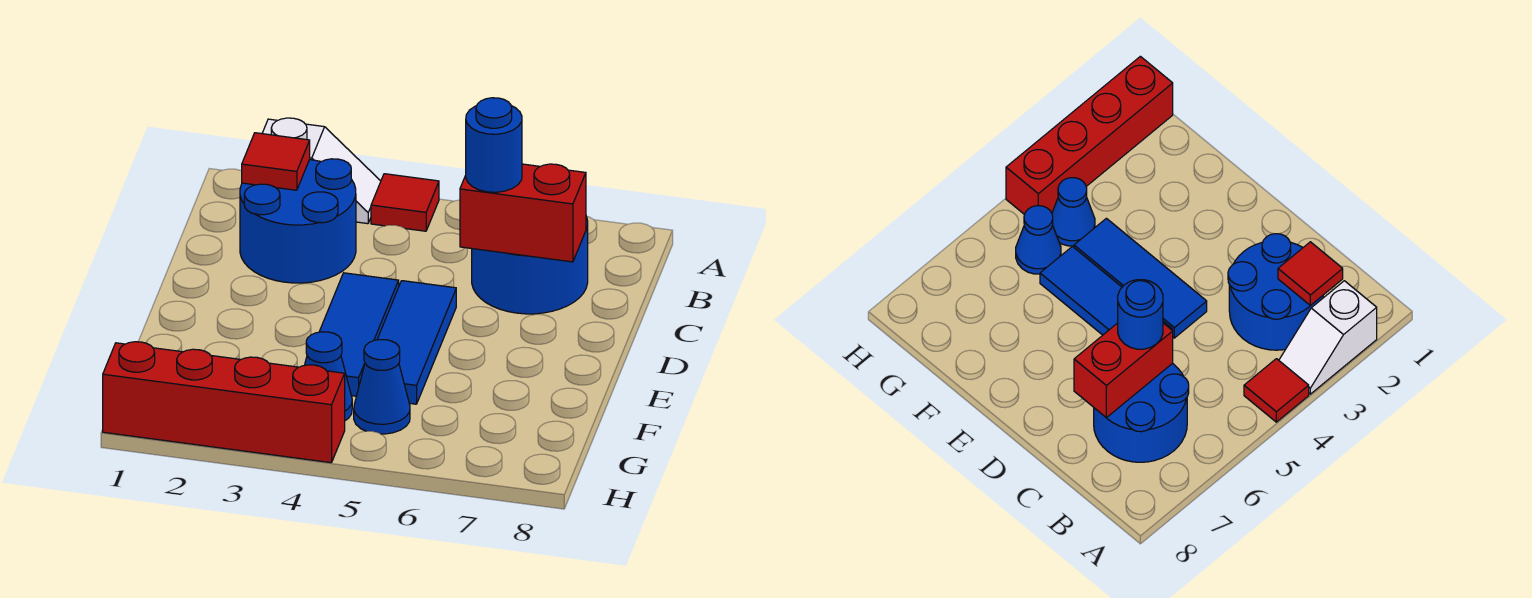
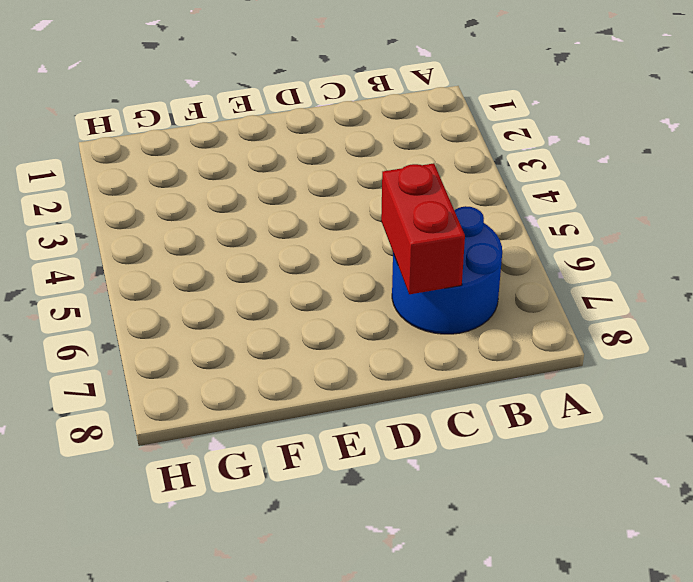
none -> white 1x2 slope [262,118,381,224]
none -> red 1x1 tile [371,174,439,231]
none -> blue 2x2 round brick [240,159,356,283]

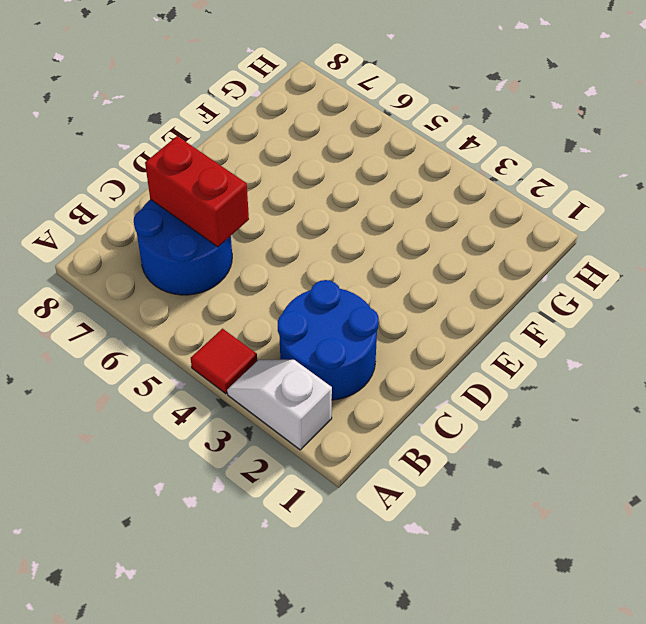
none -> blue 1x3 tile [319,273,399,396]
none -> blue 1x3 tile [377,281,456,404]
none -> blue 1x1 cone [305,332,352,421]

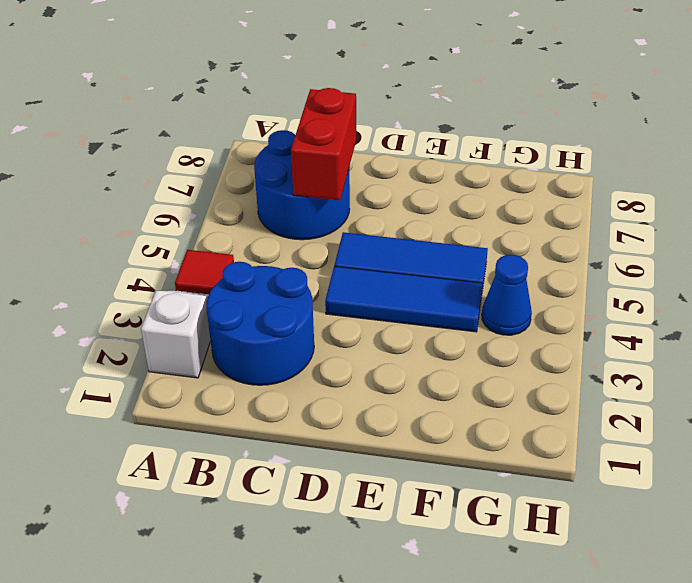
none -> blue 1x1 cone [354,340,410,434]
none -> red 1x4 brick [103,342,345,463]
none -> red 1x1 tile [242,133,310,190]

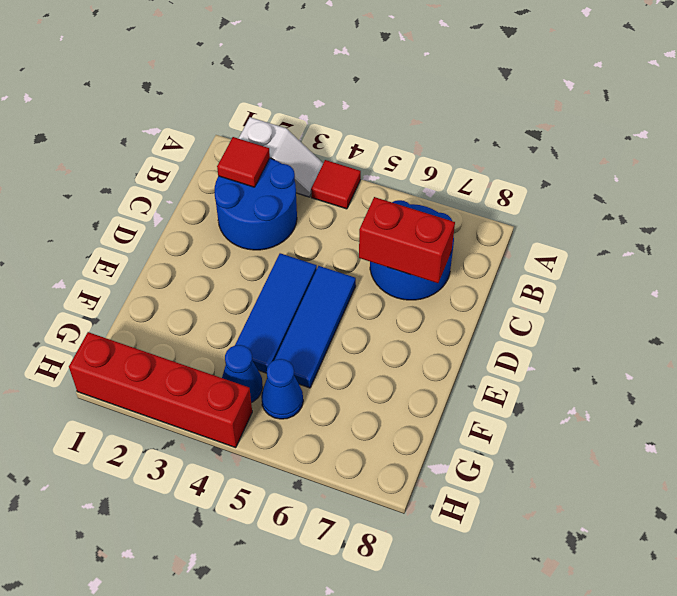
none -> blue 1x1 round brick [466,98,522,192]

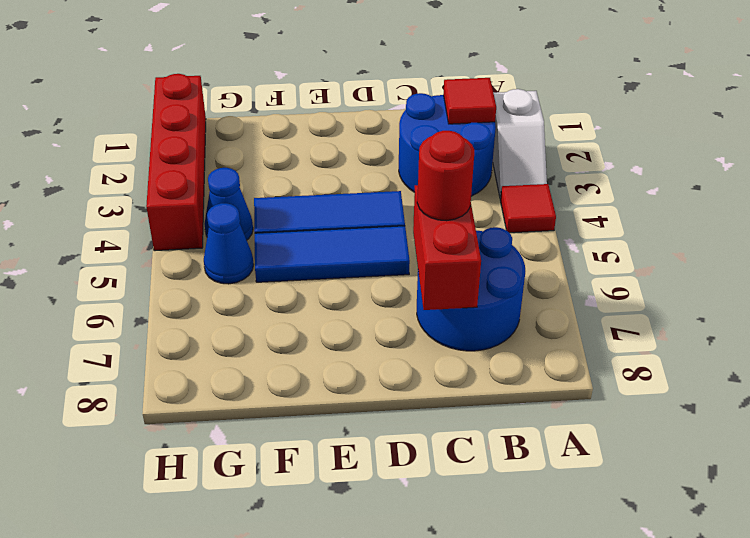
red 1x1 round brick [417,131,474,221] -> blue 1x1 round brick [466,98,522,192]

